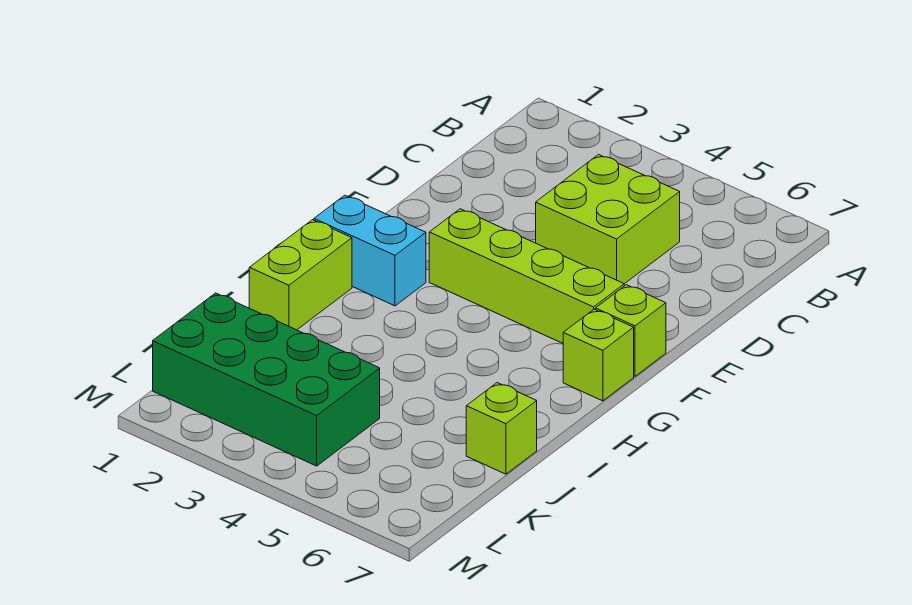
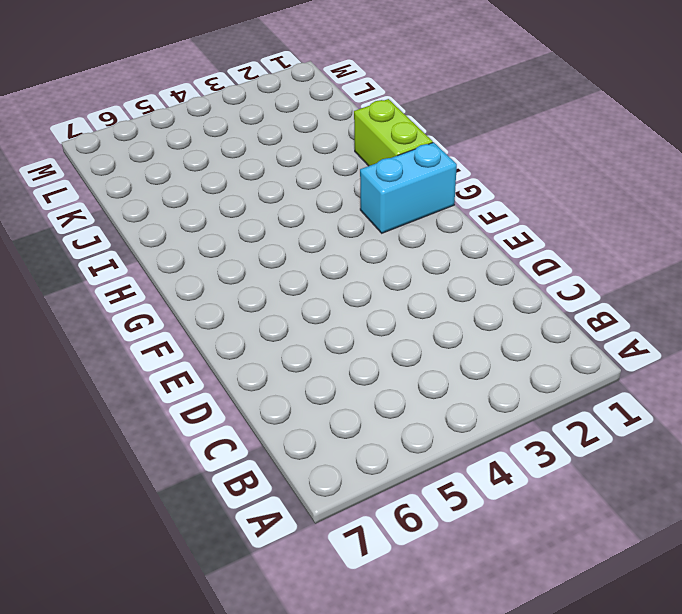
none -> lime 2x2 brick [536,155,680,284]
none -> lime 1x4 brick [429,209,624,343]

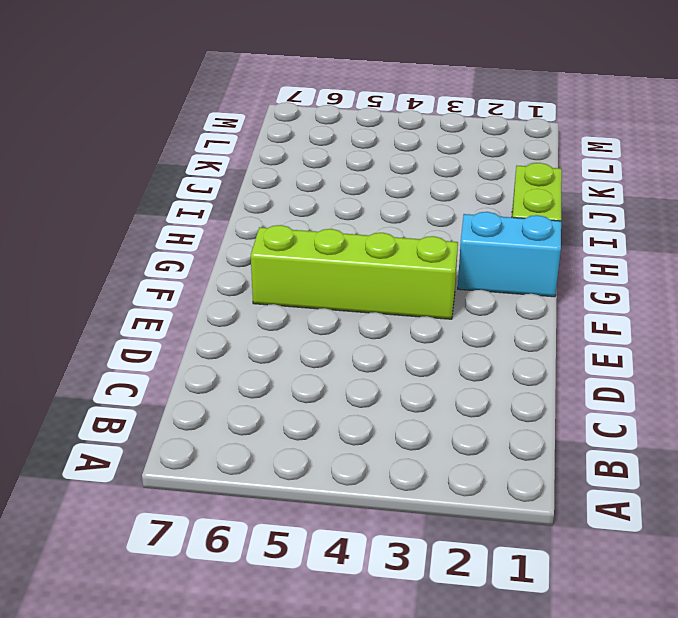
none -> lime 2x2 brick [536,155,680,284]
none -> lime 1x1 brick [596,285,666,376]

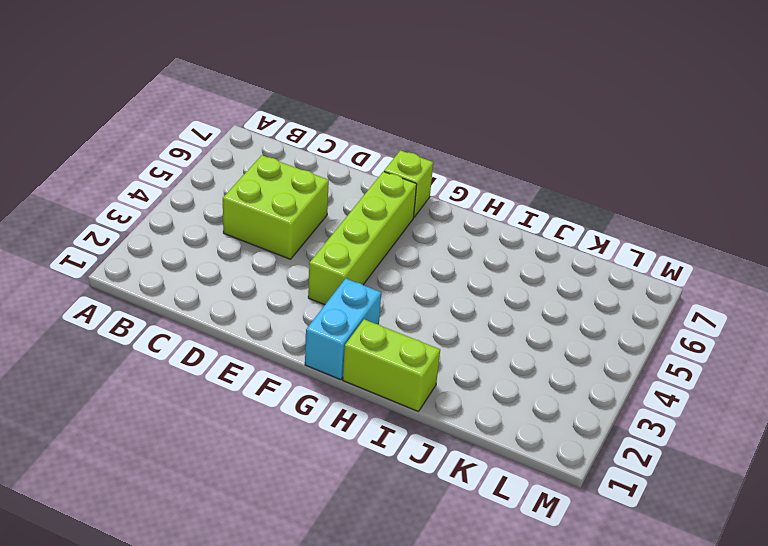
none -> lime 1x1 brick [563,309,634,401]
none -> lime 1x1 brick [466,383,537,474]

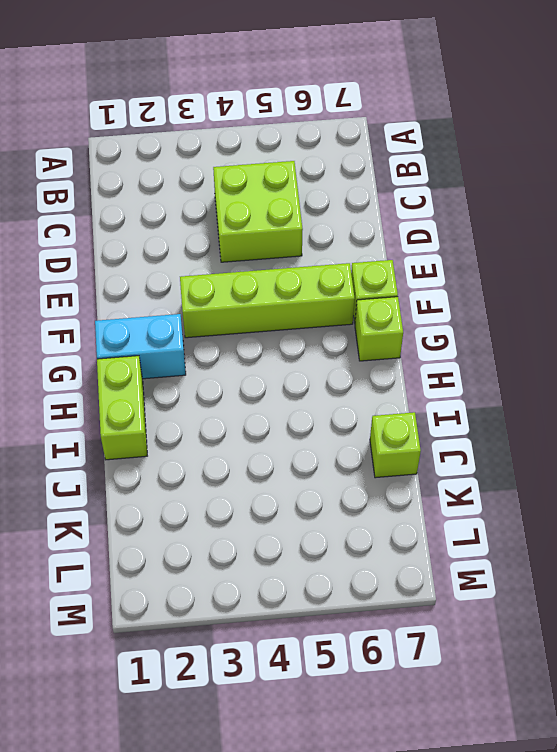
none -> green 2x4 brick [153,293,380,466]

